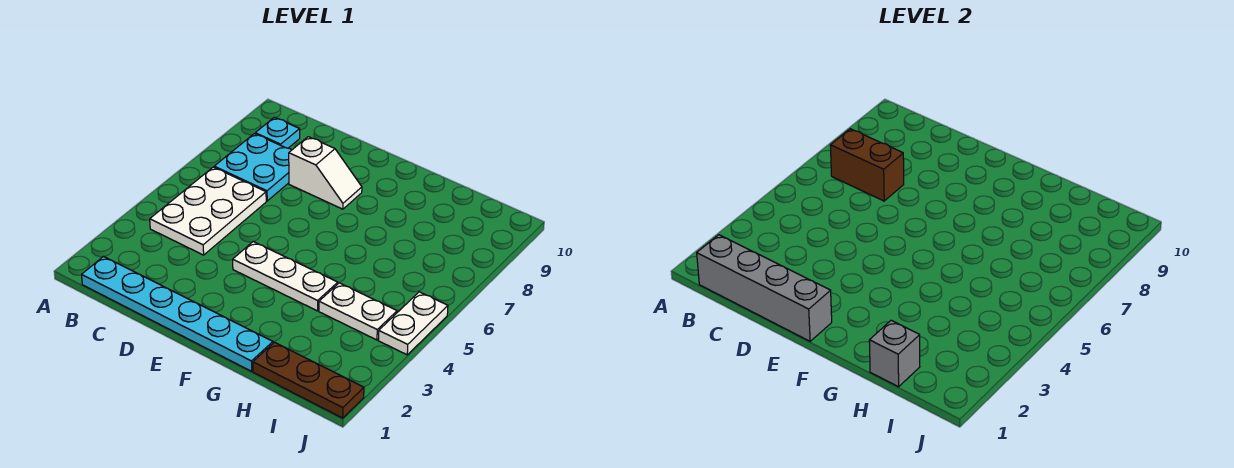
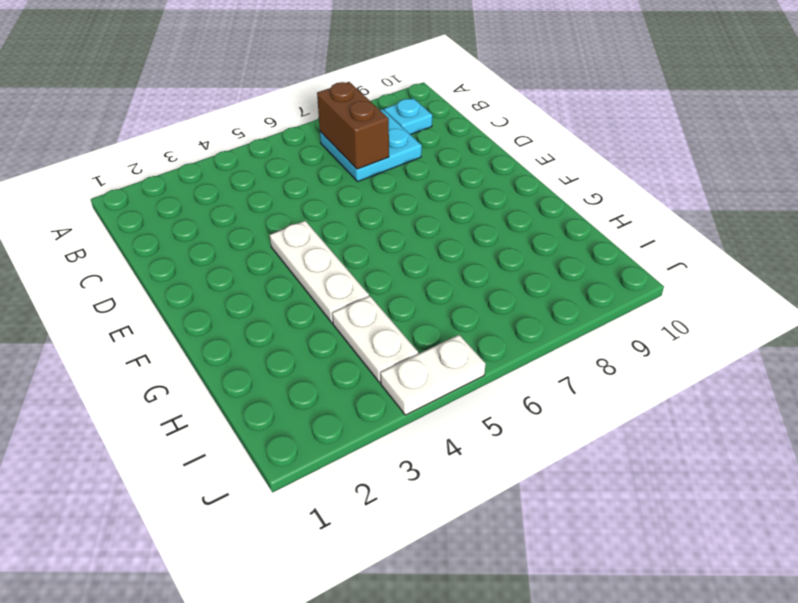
none -> cyan 1x6 plate [82,256,273,371]
none -> white 2x3 plate [150,167,266,255]
none -> white 1x2 slope [289,137,362,209]

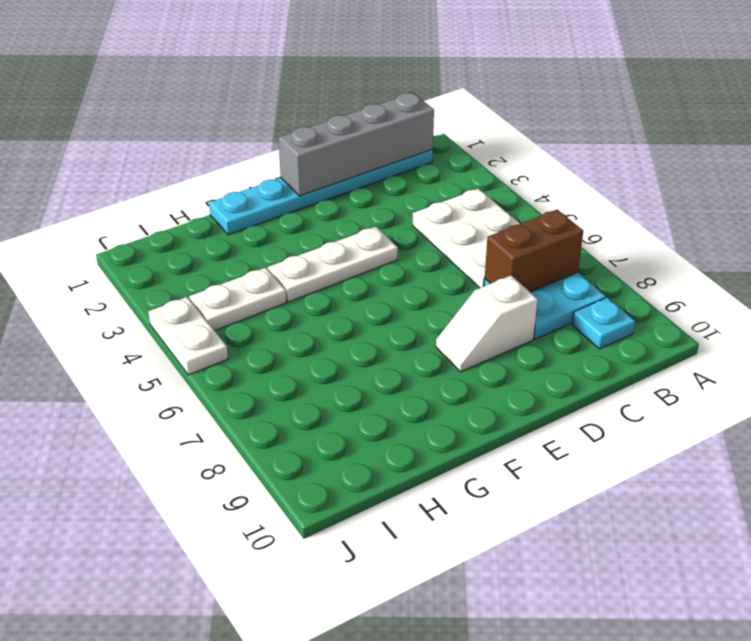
none -> brown 1x3 plate [253,342,364,418]
none -> grey 1x1 brick [869,320,920,387]

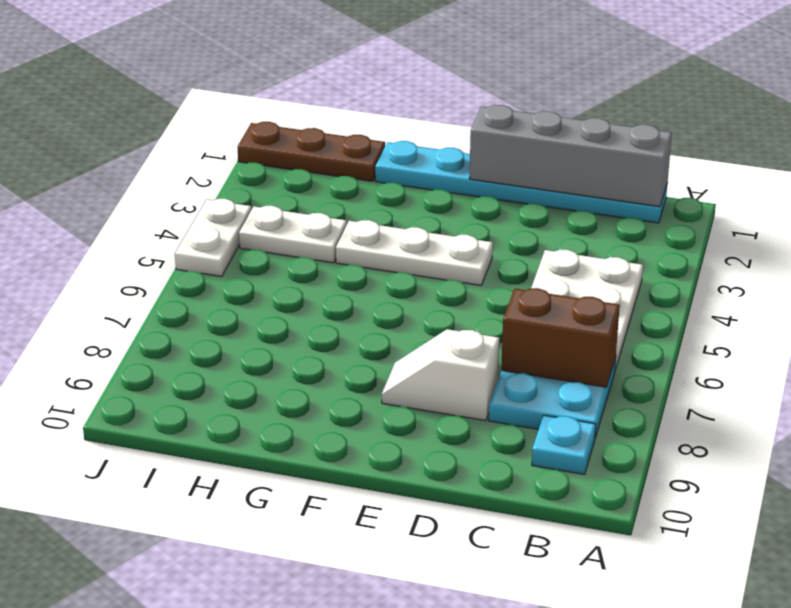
none -> grey 1x1 brick [869,320,920,387]

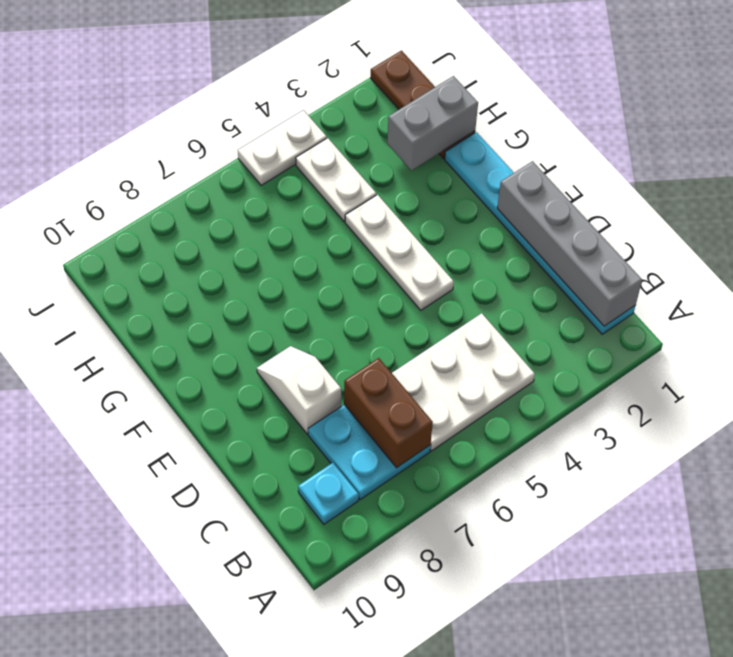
grey 1x2 brick [387,76,478,170] -> grey 1x1 brick [869,320,920,387]

